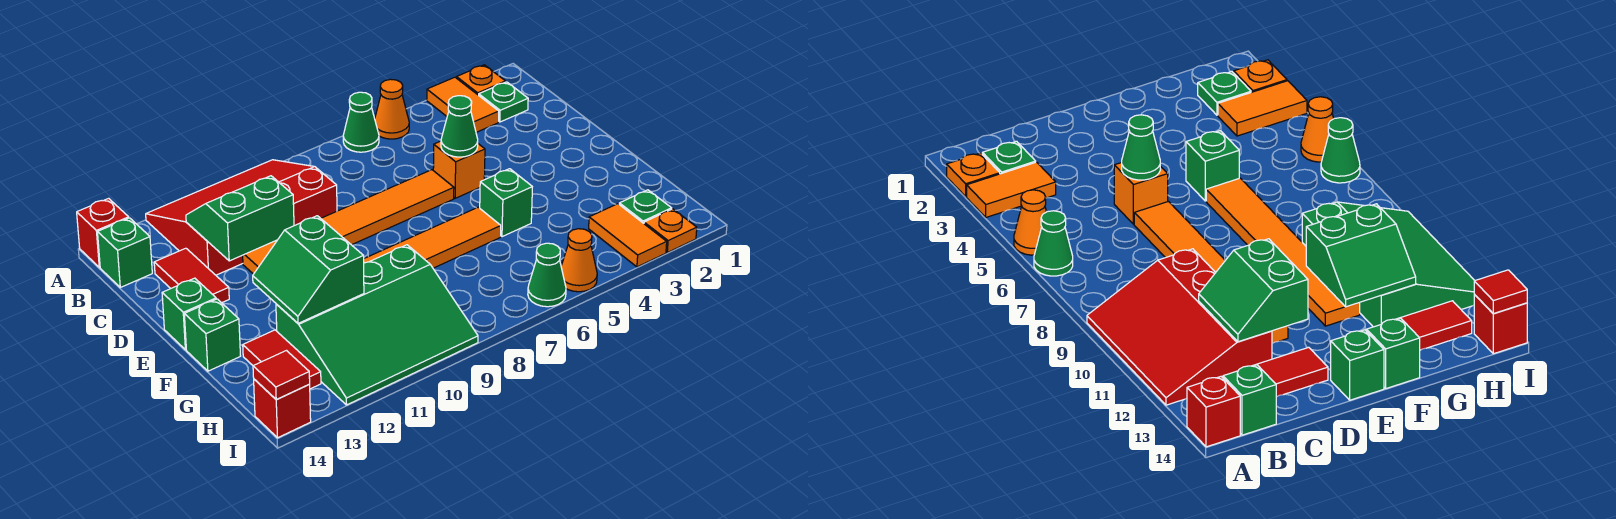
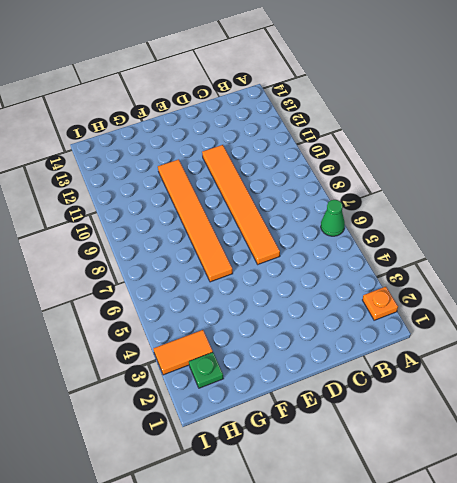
none -> orange 1x2 tile [427,77,499,132]
none -> orange 1x1 cone [375,79,409,139]
none -> red 3x4 slope [146,160,337,275]

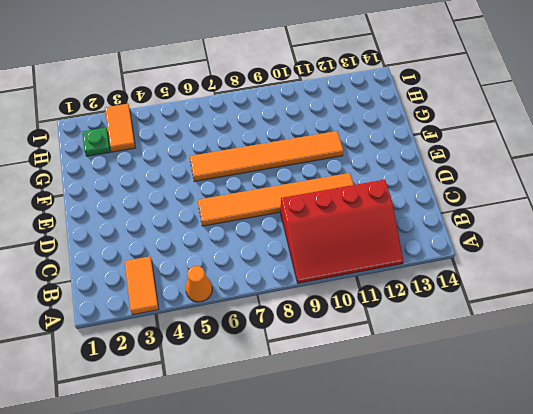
none -> orange 1x1 plate [456,65,506,95]
none -> green 1x1 cone [343,92,379,152]
none -> red 1x1 brick [77,198,129,267]

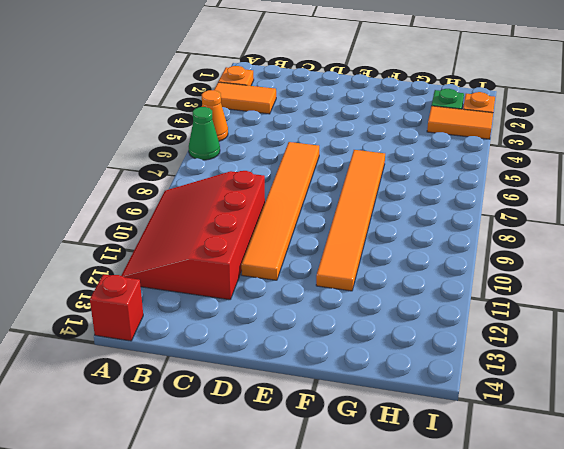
none -> green 1x1 plate [479,82,528,122]
none -> green 1x1 brick [98,218,152,287]
none -> red 1x2 tile [154,248,229,303]

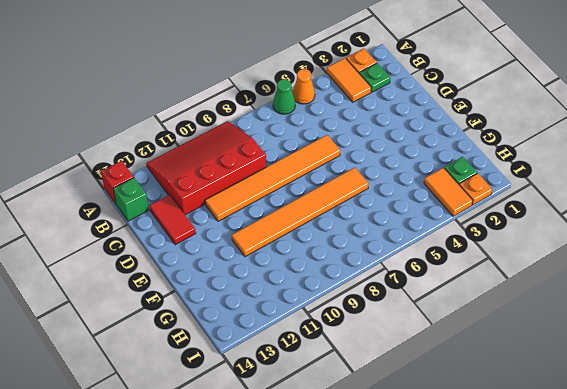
none -> orange 1x1 brick [433,141,485,198]
none -> green 1x1 brick [162,278,216,350]
none -> green 1x1 brick [480,169,532,237]

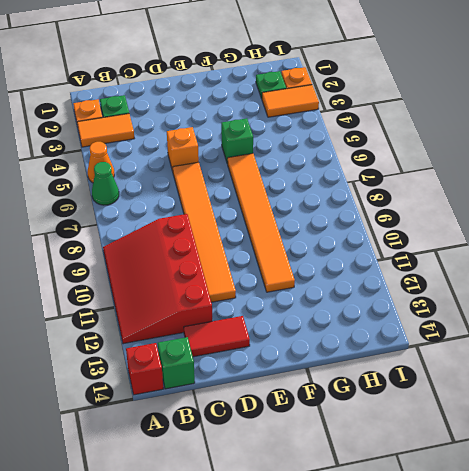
none -> green 1x1 brick [162,278,216,350]
none -> green 1x1 brick [184,299,240,371]
none -> green 3x4 slope [276,245,478,405]

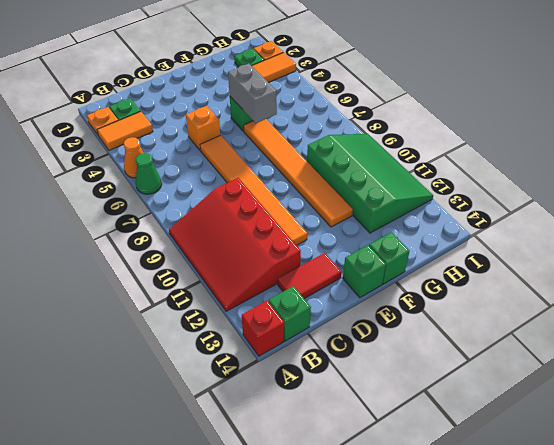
grey 1x2 brick [228,64,277,123] -> none
none -> red 1x2 tile [243,330,321,389]
none -> orange 1x1 cone [561,229,597,292]
none -> green 1x1 cone [528,243,566,307]

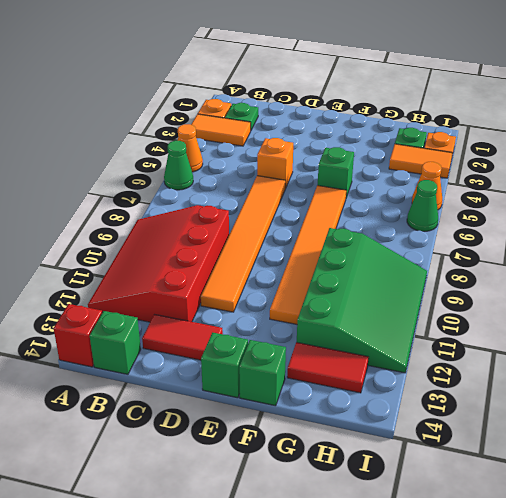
none -> red 1x1 brick [254,379,311,438]
none -> green 2x2 slope [186,176,294,261]
none -> green 1x1 cone [441,96,478,157]

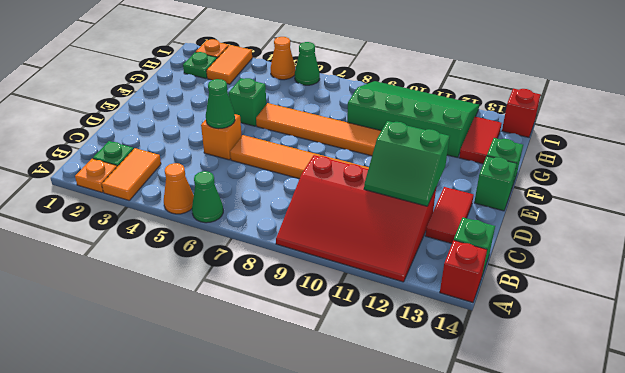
none -> green 2x2 slope [253,216,364,323]
none -> red 1x1 tile [253,351,310,400]

